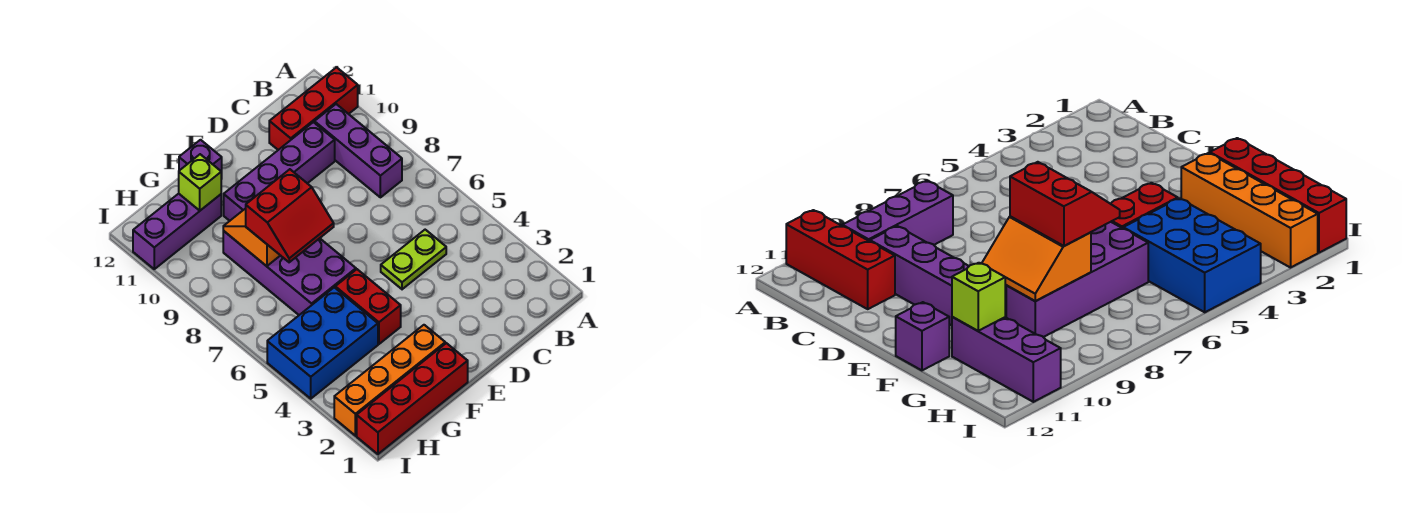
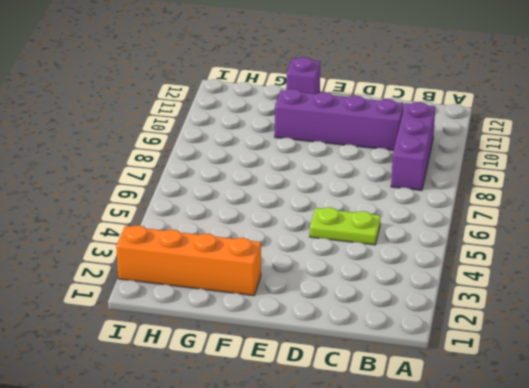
none -> red 1x3 brick [269,67,358,150]
none -> red 1x4 brick [357,343,468,454]
none -> red 1x2 brick [335,269,401,344]

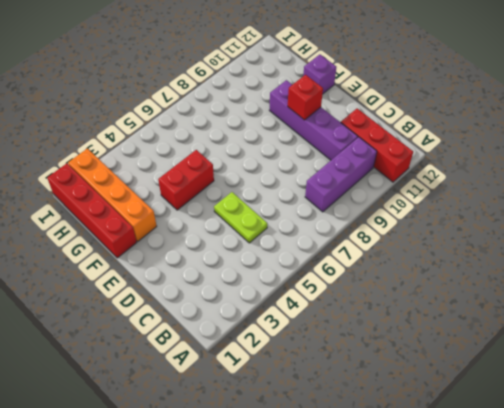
red 1x1 brick [288,75,323,120] -> none
none -> purple 2x4 brick [223,231,356,315]
none -> blue 2x3 brick [267,287,378,399]
none -> purple 1x3 brick [133,194,221,269]

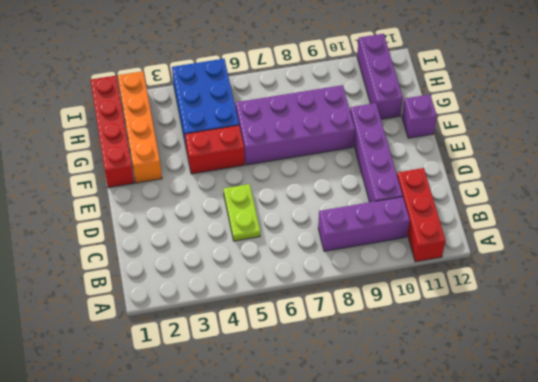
none -> orange 2x2 slope [223,208,280,266]
none -> lime 1x1 brick [179,154,221,211]
none -> red 2x2 slope [246,169,334,262]

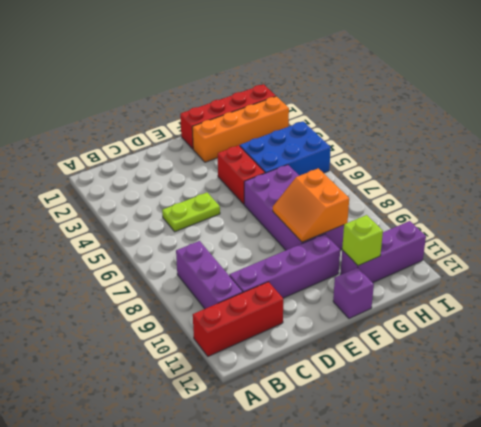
orange 2x2 slope [273,168,349,242] -> orange 2x2 slope turned to [223,208,280,266]
none -> red 2x2 slope [246,169,334,262]

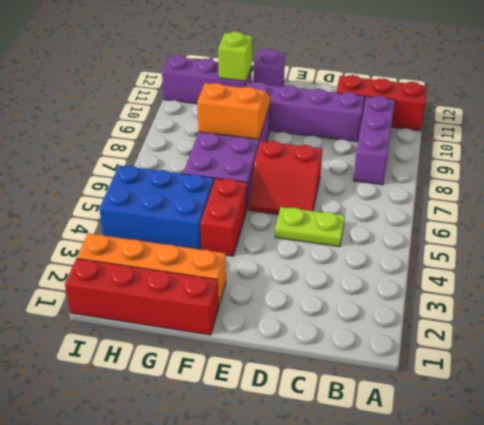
red 2x2 slope [248,141,322,215] -> red 2x2 slope moved to [246,169,334,262]

